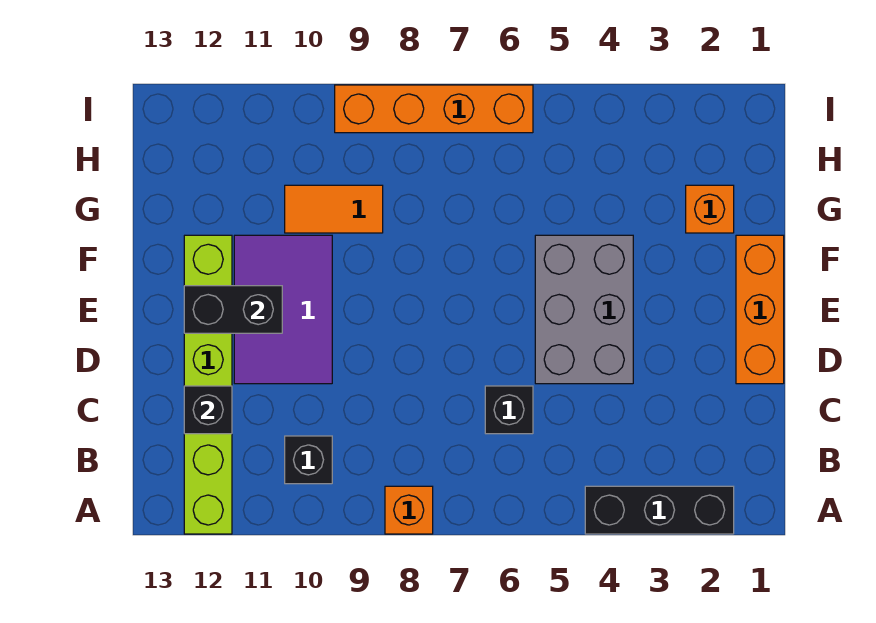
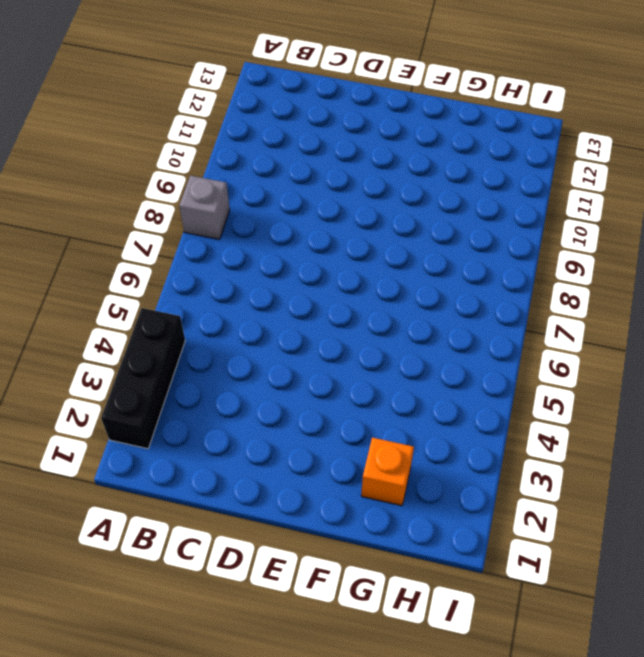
grey 1x1 brick [179,176,230,240] -> orange 1x1 brick [385,486,433,534]
none -> lime 1x6 brick [184,235,232,534]
none -> black 1x1 brick [285,436,332,484]
none -> black 1x1 brick [485,386,533,434]

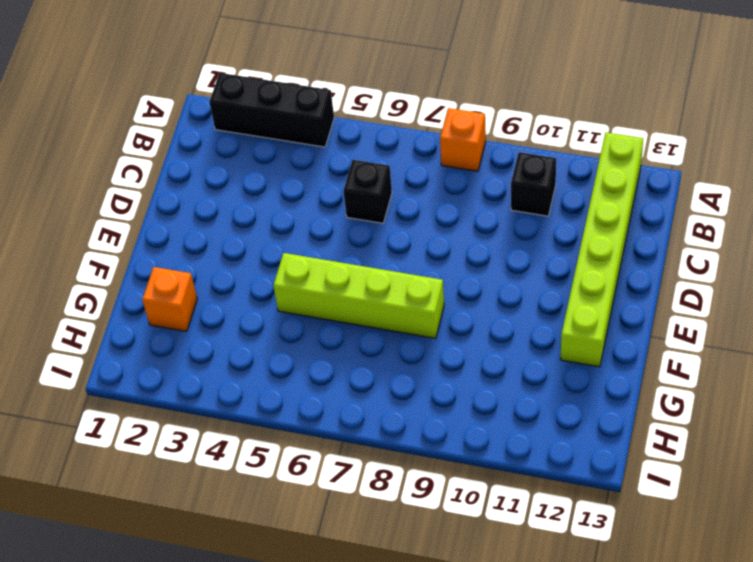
lime 1x4 brick [273,253,444,338] -> grey 2x3 brick [535,235,633,384]
none -> orange 1x3 brick [736,235,784,384]
none -> purple 2x3 tile [234,235,332,384]
none -> orange 1x2 tile [285,185,383,233]

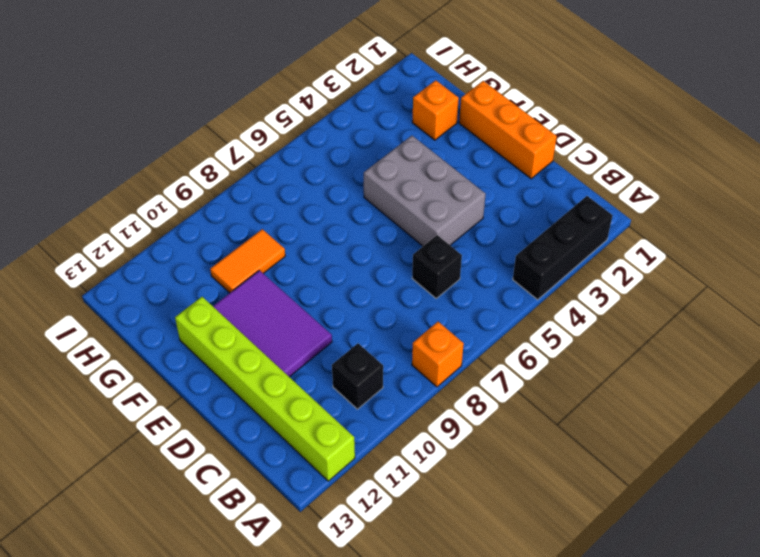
none -> orange 1x4 brick [335,85,533,133]
none -> black 1x1 brick [184,386,232,434]
none -> black 1x2 brick [184,286,282,333]

